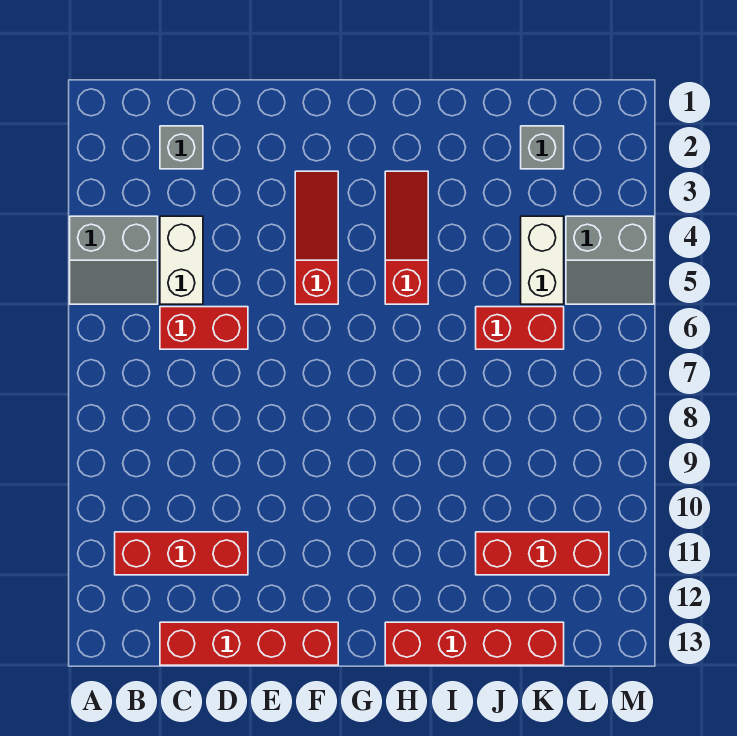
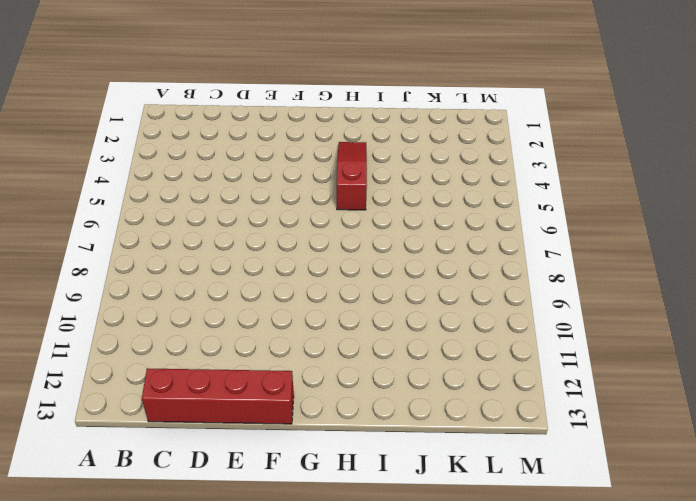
none -> grey 2x2 slope [70,216,158,304]
none -> red 1x3 brick [115,532,248,575]
none -> grey 1x1 brick [160,126,203,169]

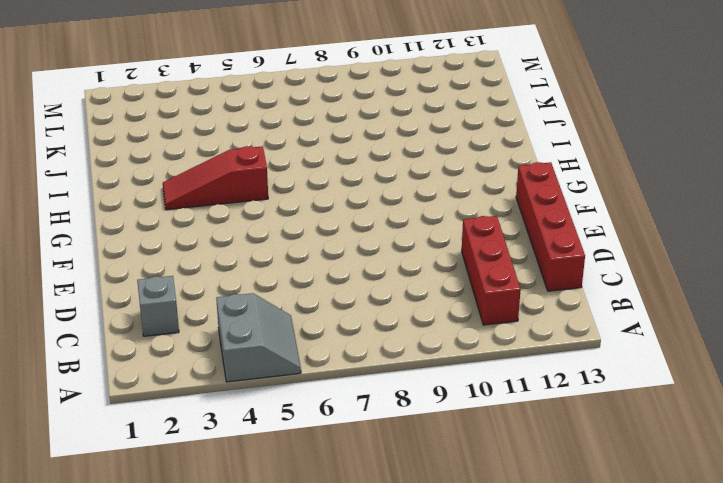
none -> white 1x2 brick [160,216,203,304]
none -> red 1x2 brick [160,307,248,349]
none -> red 1x3 slope [295,171,338,304]

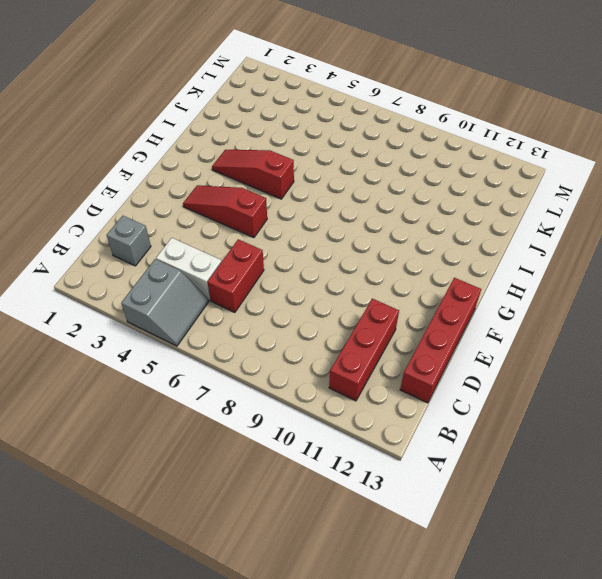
none -> red 1x4 brick [385,622,564,665]
none -> red 1x2 brick [476,307,564,349]
none -> red 1x3 brick [476,532,609,575]

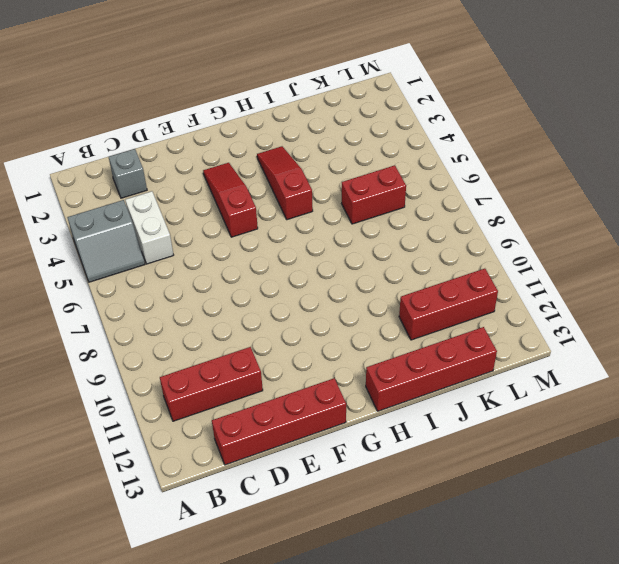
none -> red 1x2 brick [160,307,248,349]
none -> grey 1x1 brick [521,126,564,169]
none -> white 1x2 brick [521,216,564,304]

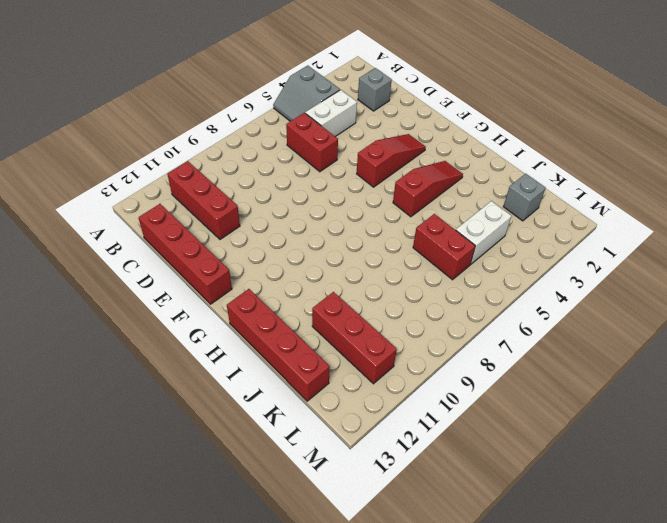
none -> grey 2x2 slope [566,216,654,304]

